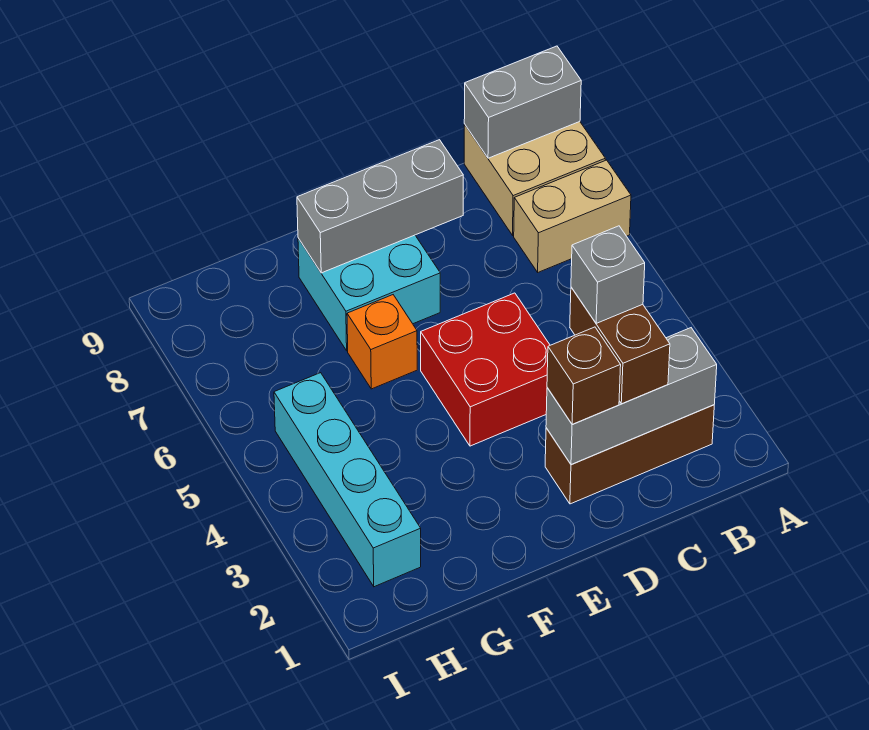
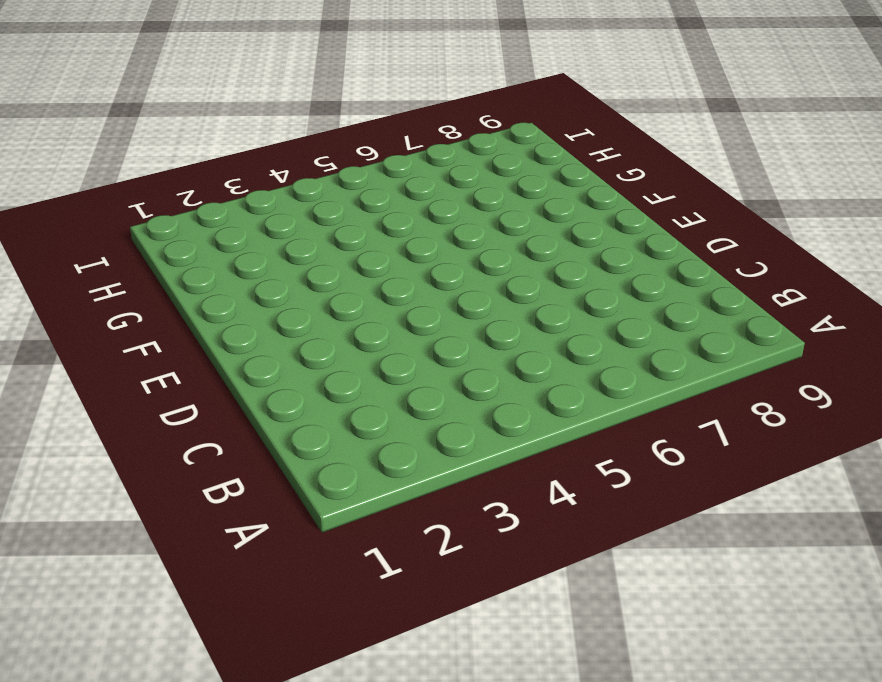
none -> tan 1x2 brick [514,160,631,272]
none -> tan 2x2 brick [464,122,605,235]
none -> brown 1x3 brick [545,405,714,504]

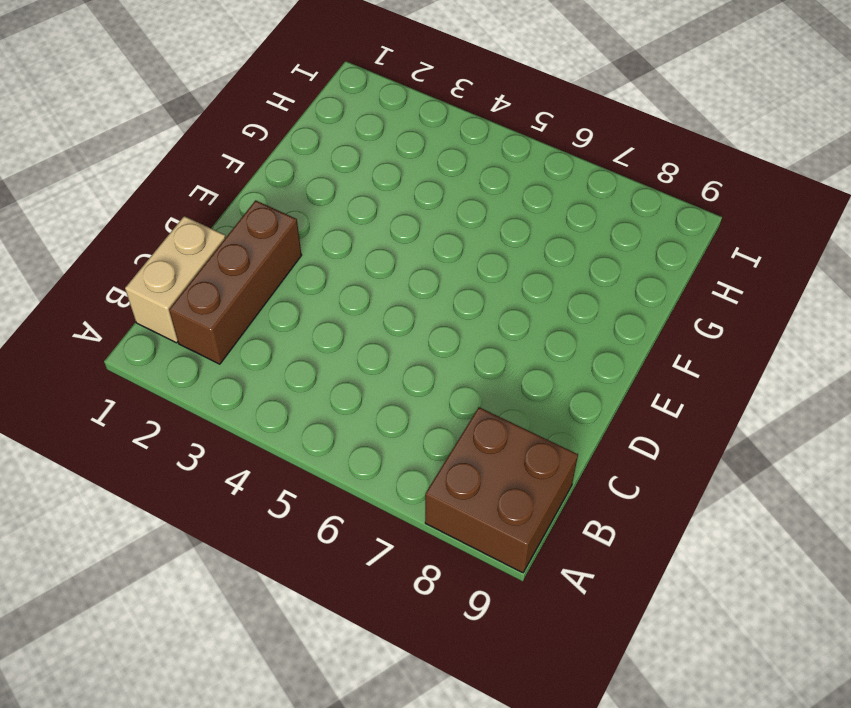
brown 2x2 brick [425,407,578,573] -> tan 2x2 brick [464,122,605,235]
tan 1x2 brick [125,216,226,343] -> tan 1x2 brick moved to [514,160,631,272]
none -> red 2x2 brick [421,293,550,446]
none -> cyan 2x2 brick [298,235,440,351]
none -> orange 1x1 brick [347,295,417,389]

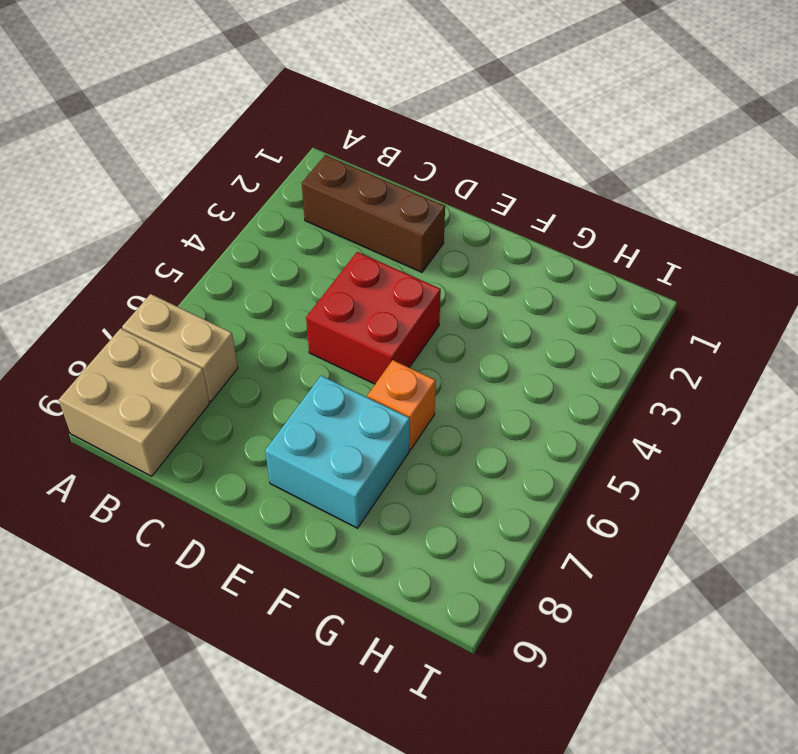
none -> cyan 1x4 brick [274,373,421,587]
none -> grey 1x2 brick [464,46,581,158]
none -> grey 1x3 brick [546,328,717,464]

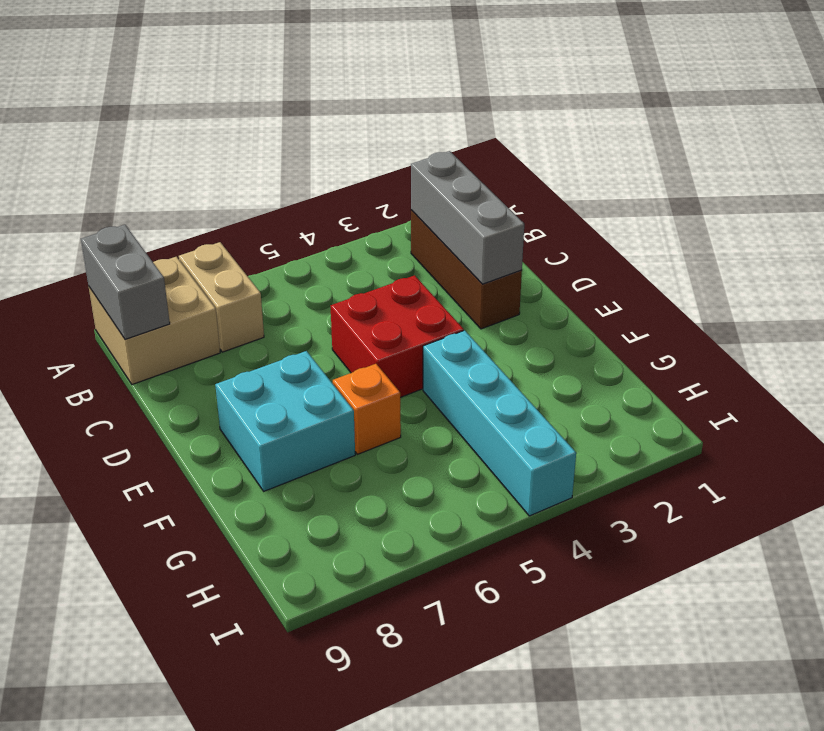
cyan 1x4 brick [423,330,576,516] -> cyan 1x4 brick turned to [274,373,421,587]
none -> grey 1x3 brick [297,140,463,273]
none -> brown 1x2 brick [570,287,670,404]
none -> brown 1x1 brick [547,327,621,424]

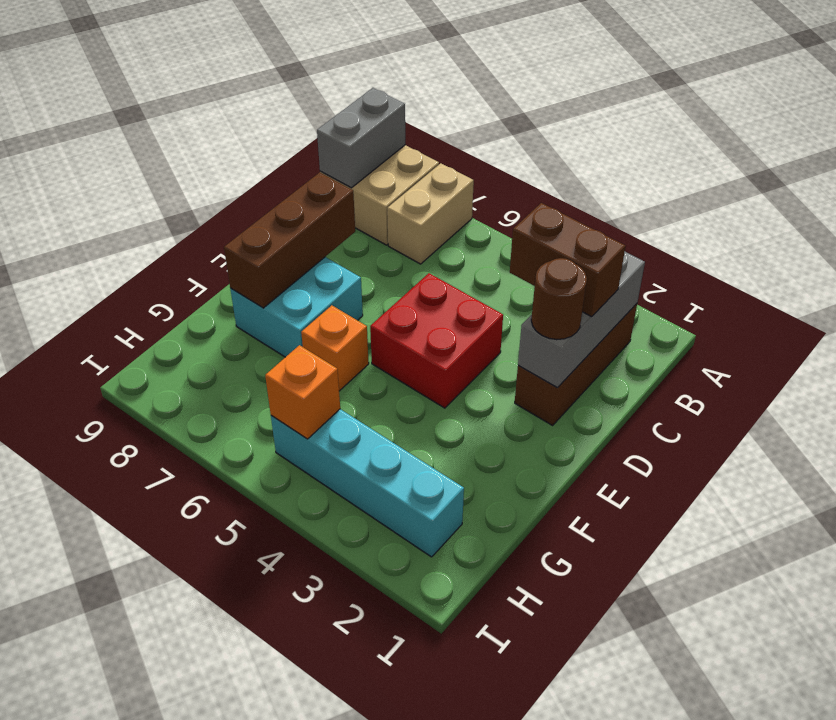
brown 1x1 round brick [531,258,587,340] -> brown 1x1 brick [547,327,621,424]
brown 1x3 brick [224,172,355,308] -> grey 1x3 brick [297,140,463,273]
orange 1x1 brick [265,345,340,439] -> none
none -> grey 1x1 brick [571,226,645,323]

